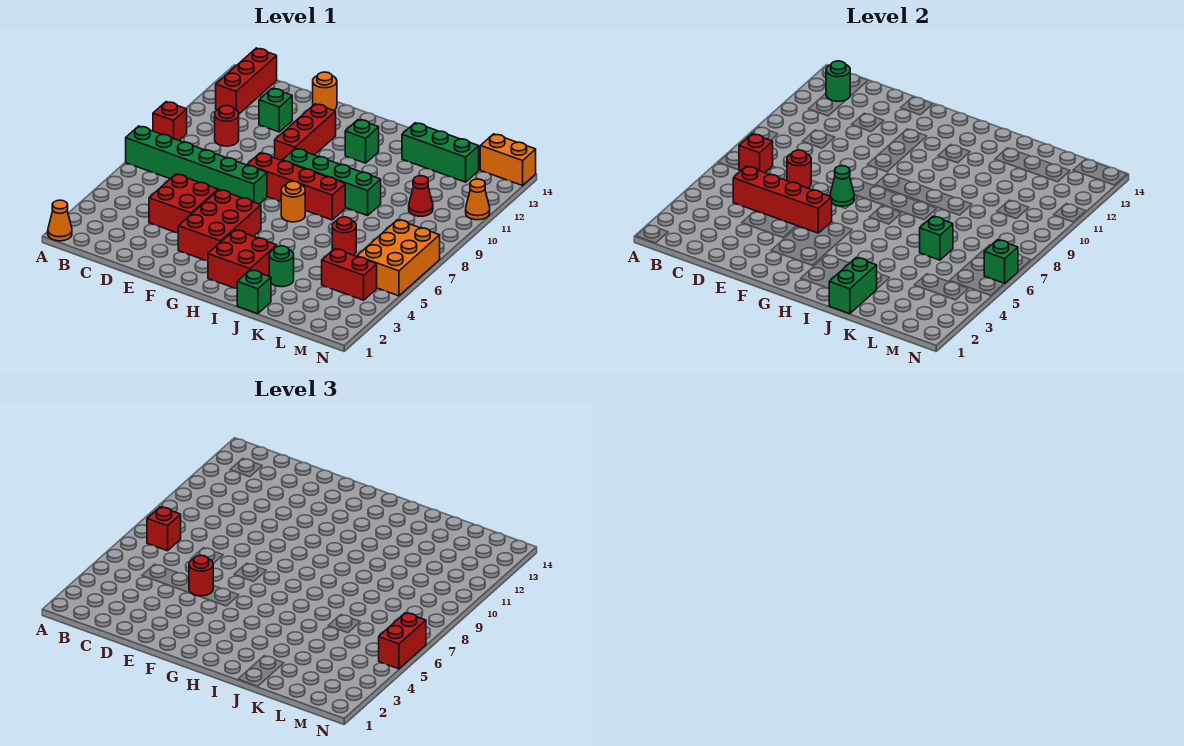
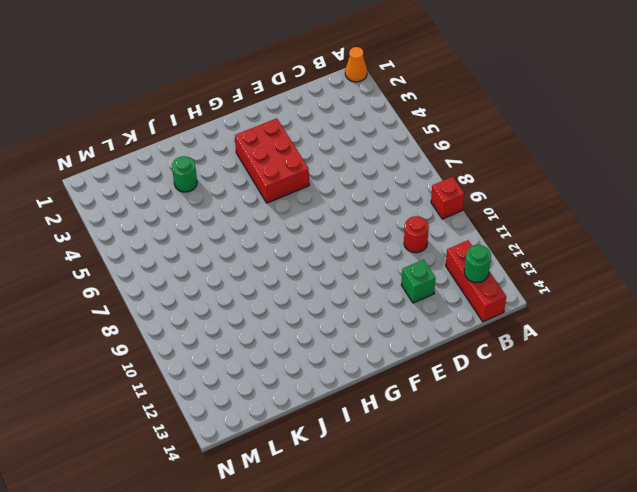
none -> green 1x6 brick [126,126,267,204]
none -> red 2x2 brick [149,174,218,233]
none -> orange 1x1 round brick [313,72,337,110]
none -> red 1x4 brick [247,153,345,220]

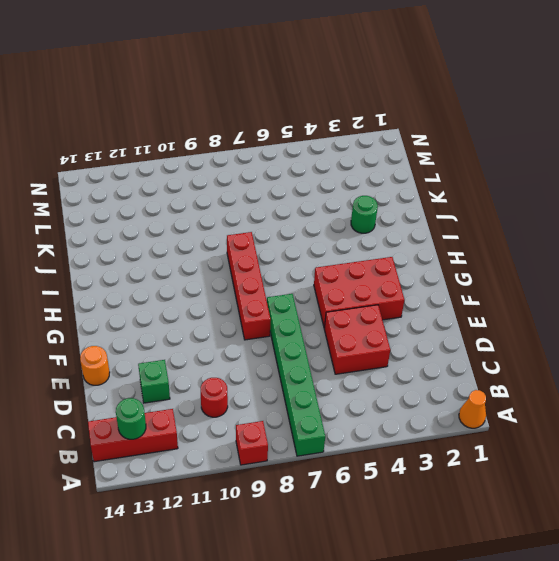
none -> red 1x3 brick [275,104,336,160]
none -> green 1x4 brick [282,148,381,216]
none -> red 2x2 brick [208,230,277,289]
none -> orange 1x1 round brick [281,181,305,222]

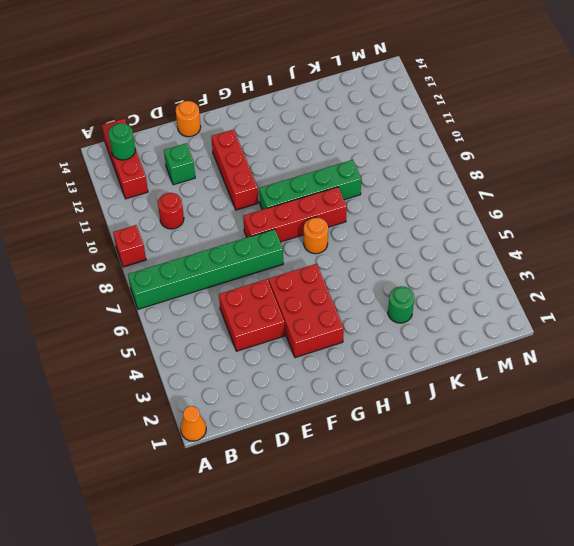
none -> red 2x2 brick [208,230,277,289]
none -> green 1x1 brick [345,119,379,163]
none -> green 1x1 brick [237,270,271,314]
none -> green 1x3 brick [402,123,479,182]

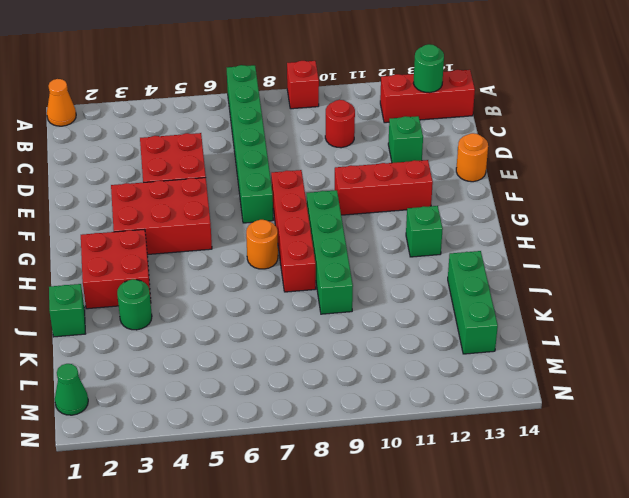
green 1x1 cone [55,364,88,415] -> green 1x1 cone moved to [830,166,854,206]
none -> red 1x1 round brick [332,217,356,255]
none -> red 1x2 brick [322,249,377,300]
none -> red 1x1 cone [409,176,433,216]
none -> orange 2x3 brick [357,220,440,296]

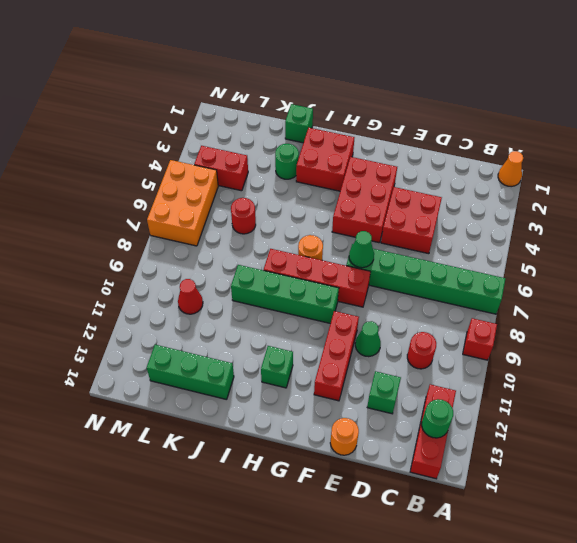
green 1x1 cone [355,321,381,357] -> none
none -> orange 1x2 brick [480,134,536,186]
none -> orange 1x1 cone [466,179,490,220]
none -> red 1x1 brick [739,134,773,173]
none -> red 1x4 brick [733,166,832,233]

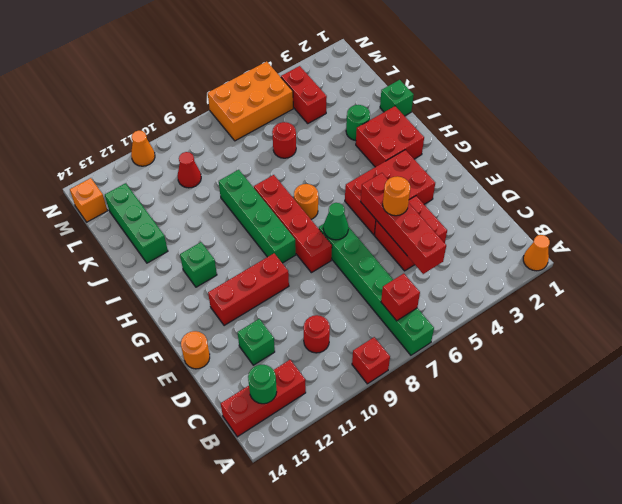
orange 1x1 round brick [383,176,410,216] -> red 1x1 round brick [189,555,213,596]
orange 1x1 brick [70,178,108,222] -> orange 1x2 brick [480,134,536,186]
none -> red 1x1 round brick [787,150,811,188]
none -> green 1x2 brick [829,258,877,314]
none -> green 1x1 brick [920,216,953,260]
none -> green 1x1 brick [984,240,1018,284]

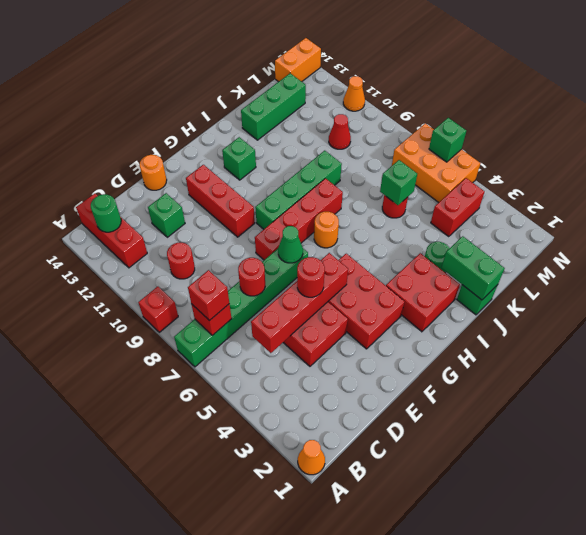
none -> red 1x2 brick [379,613,426,669]

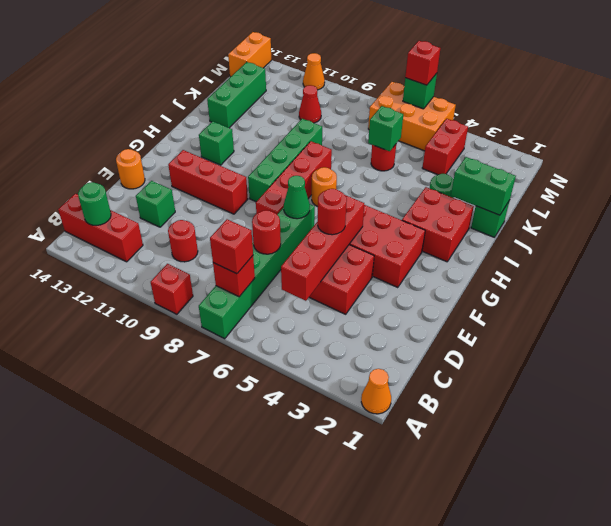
red 1x1 brick [405,41,440,85] -> red 1x2 brick [379,613,426,669]

